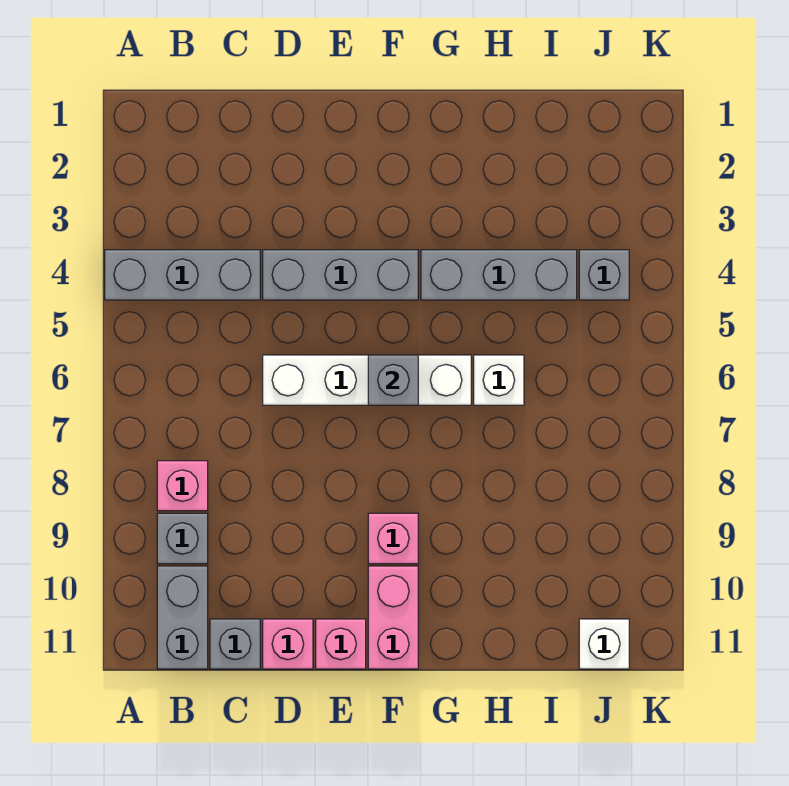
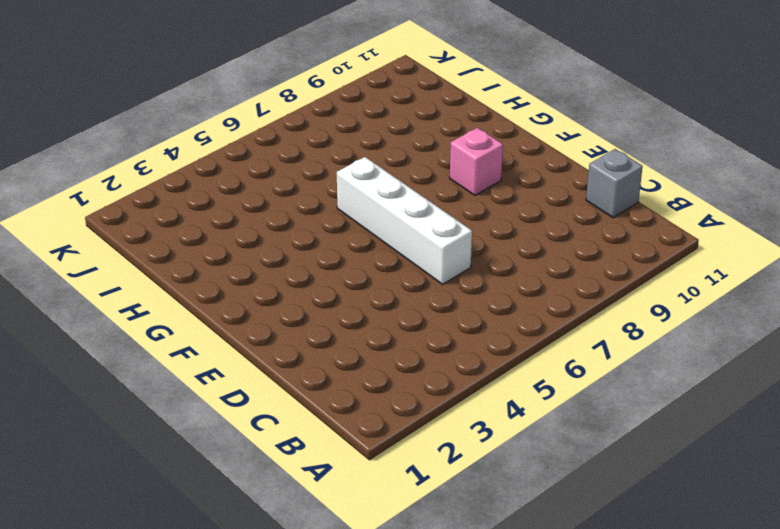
none -> grey 1x3 brick [105,250,260,300]
none -> pink 1x1 brick [157,461,208,511]
none -> grey 1x1 brick [157,513,208,564]

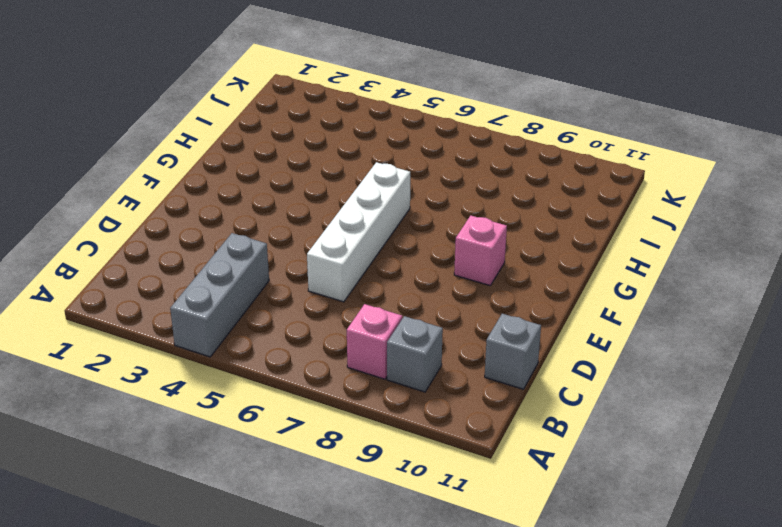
none -> grey 1x2 brick [157,566,208,669]
none -> grey 1x3 brick [263,250,418,300]
none -> pink 1x1 brick [263,619,313,669]

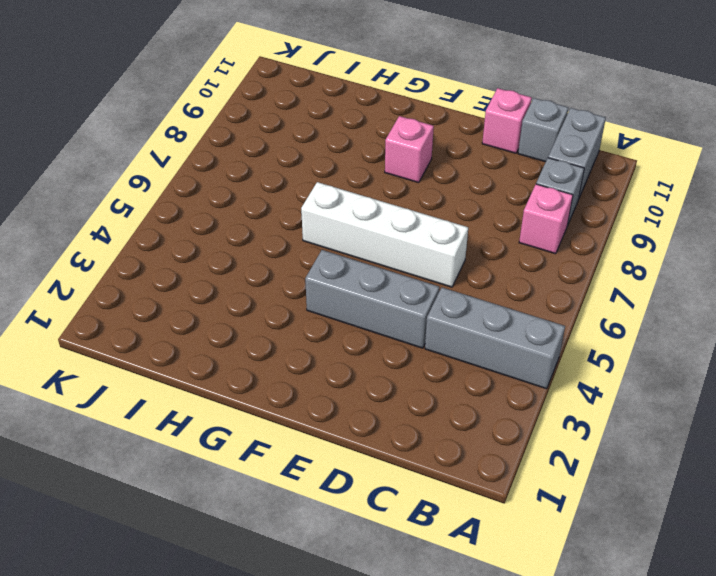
none -> pink 1x1 brick [316,619,366,669]
none -> pink 1x2 brick [368,566,418,669]
none -> grey 1x3 brick [421,250,577,300]

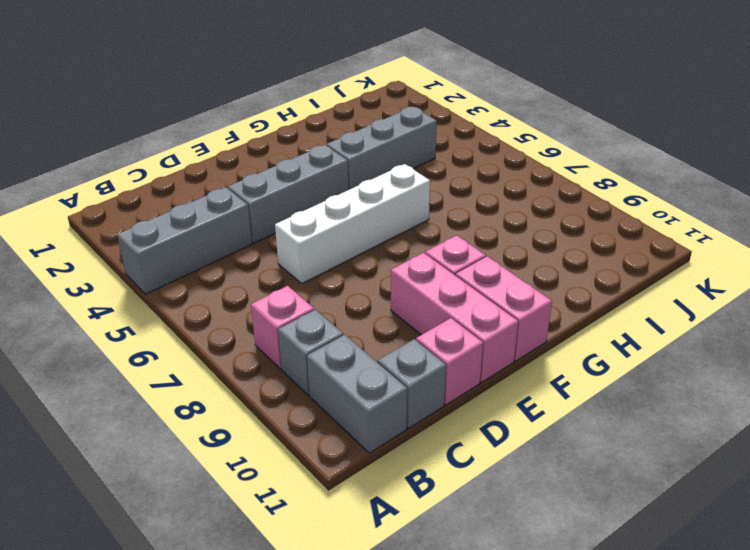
pink 1x3 brick [391,253,518,383] -> pink 1x1 brick [316,619,366,669]
none -> white 1x1 brick [474,355,524,405]
none -> grey 1x1 brick [579,250,629,300]
none -> white 1x1 brick [579,619,629,669]

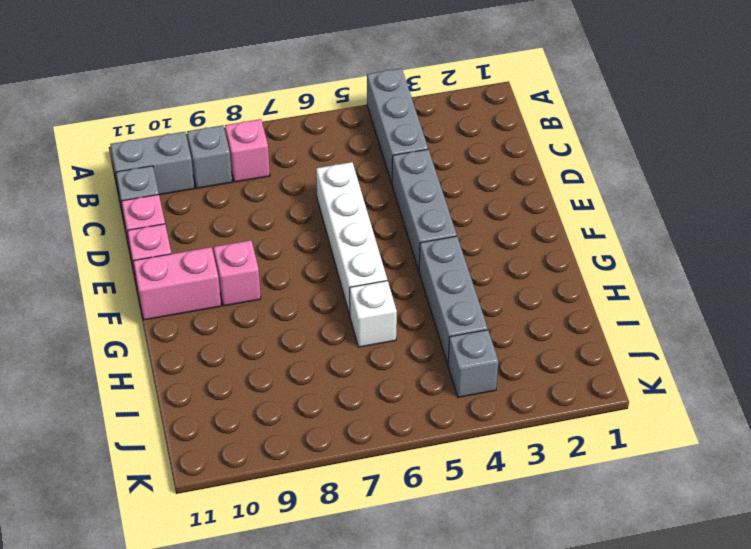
none -> white 1x1 brick [579,619,629,669]
none -> grey 1x1 brick [368,355,418,405]

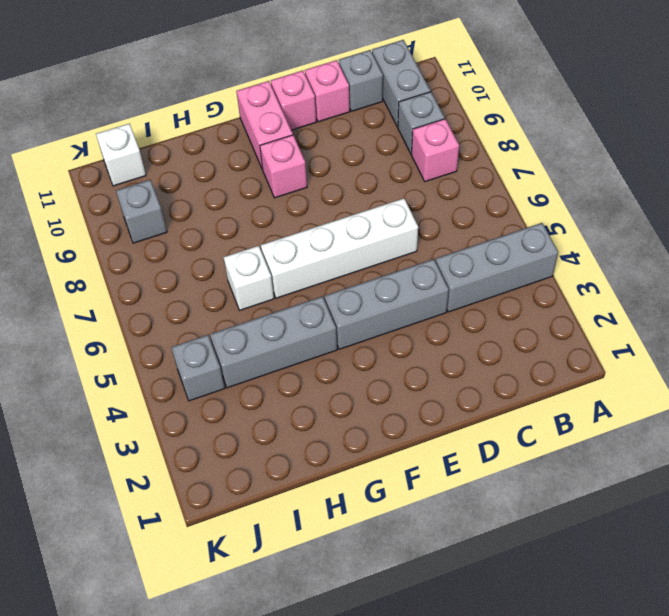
grey 1x1 brick [116,180,167,243] -> grey 1x1 brick moved to [368,355,418,405]

